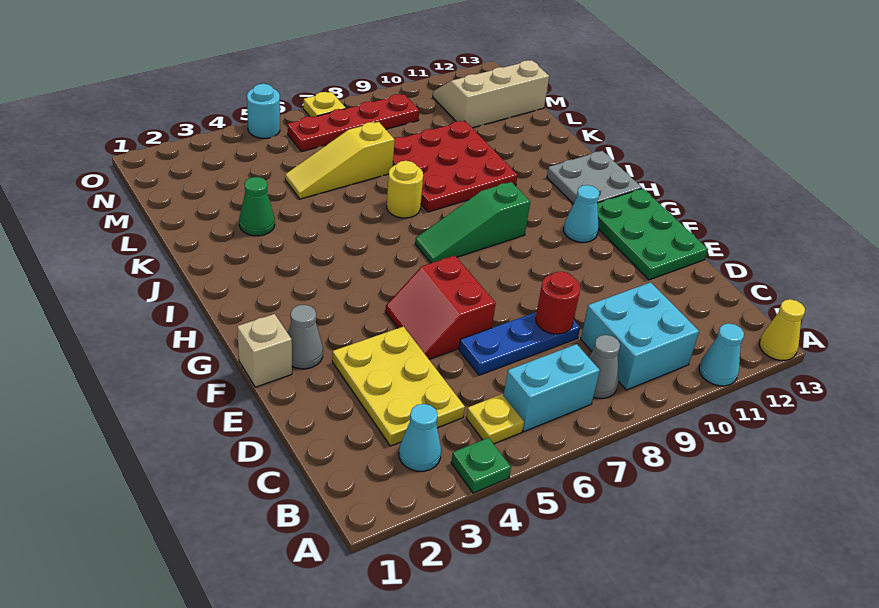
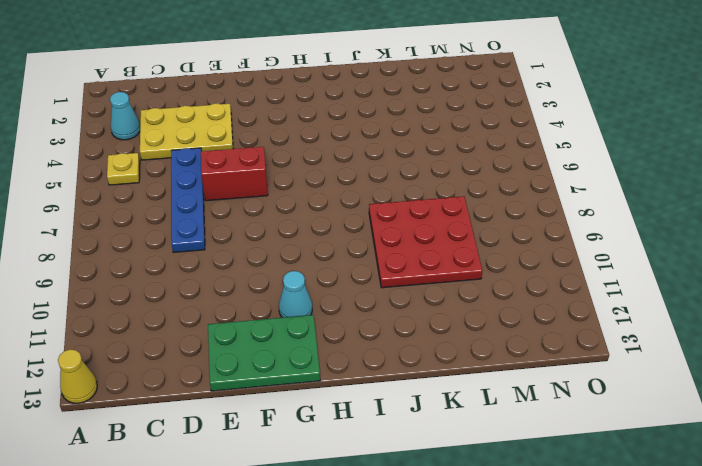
blue 1x4 plate [171,148,205,253] -> blue 1x3 plate [459,312,580,375]
none -> green 1x1 plate [451,438,511,493]
none -> cyan 1x1 cone [699,323,744,386]
none -> cyan 1x2 brick [504,344,600,431]

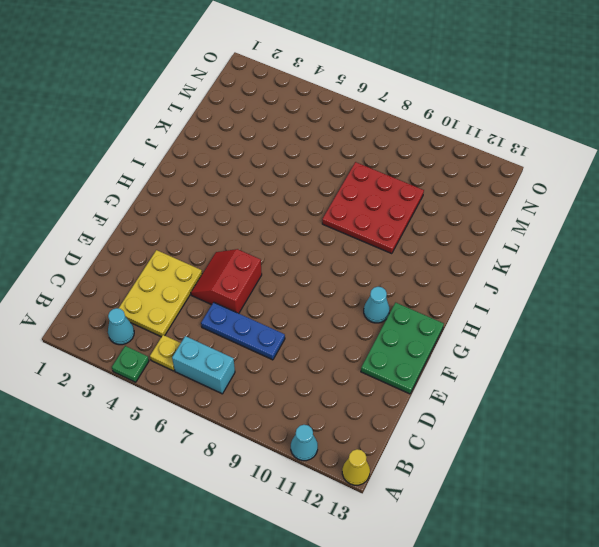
none -> grey 1x1 cone [589,335,620,398]
none -> cyan 2x2 brick [581,282,699,390]
none -> tan 1x1 brick [237,314,292,387]

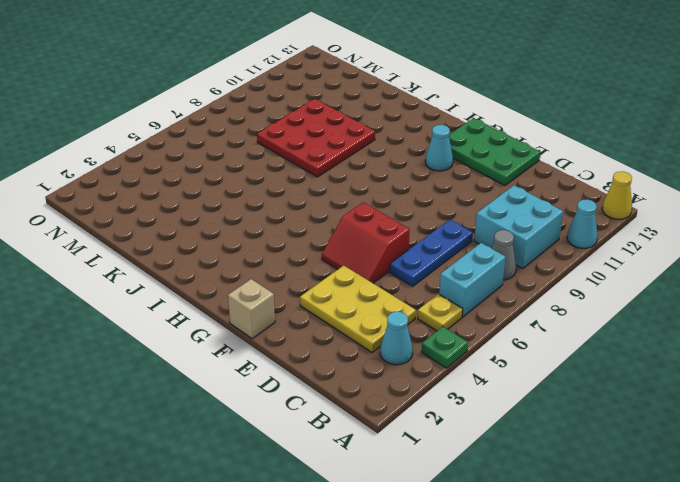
none -> grey 1x1 cone [288,305,323,369]
none -> green 1x3 slope [415,182,530,263]
none -> grey 2x2 plate [547,151,642,204]

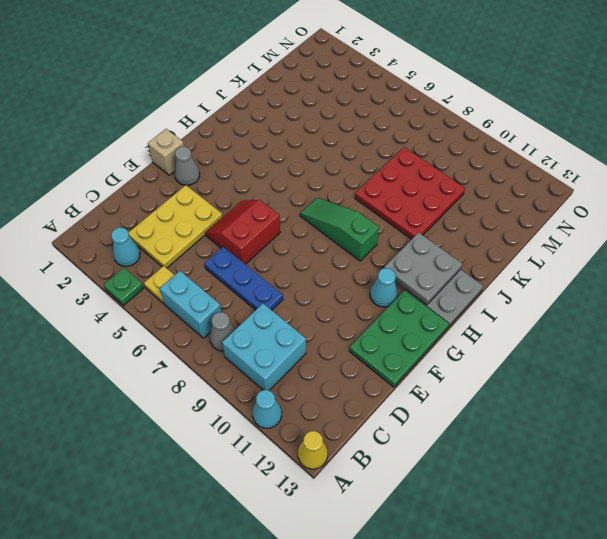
grey 2x2 plate [384,233,462,305] -> none
none -> yellow 1x1 round brick [387,161,423,218]
none -> green 1x1 cone [239,177,275,236]
none -> yellow 1x3 slope [285,122,395,199]

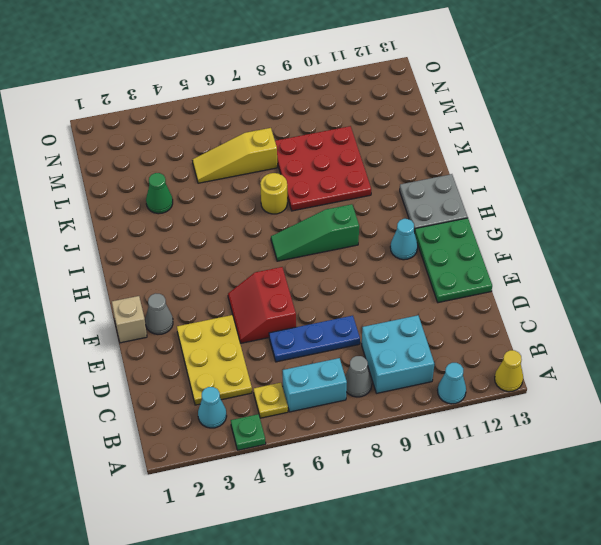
none -> tan 2x3 slope [433,60,549,128]
none -> red 1x4 plate [288,94,419,152]
none -> cyan 1x1 round brick [247,84,280,138]

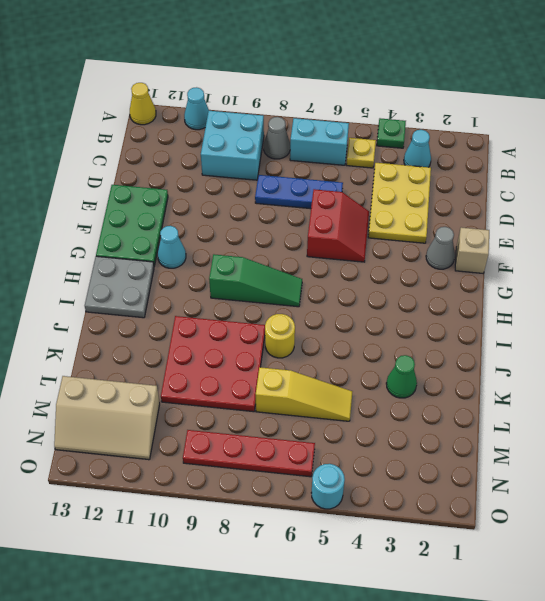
none -> yellow 1x1 plate [304,92,346,117]
none -> red 1x1 round brick [536,272,580,334]

